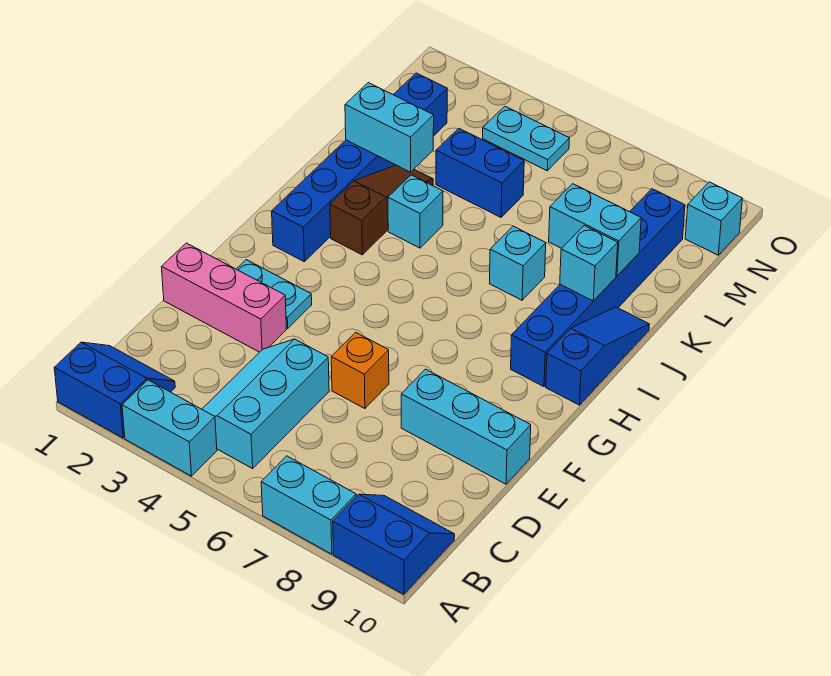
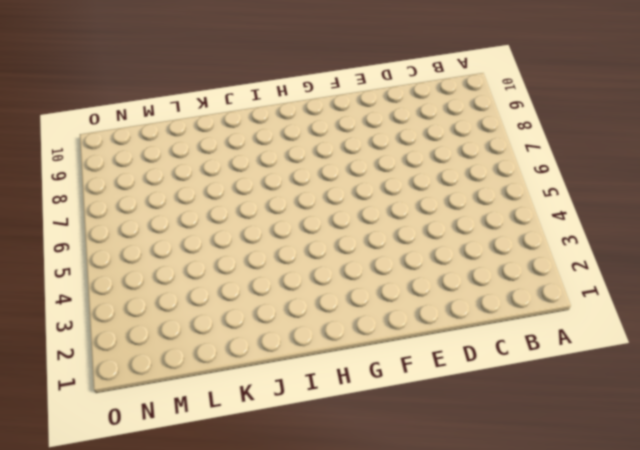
none -> blue 2x2 slope [54,342,175,438]
none -> cyan 1x2 brick [122,380,217,476]
none -> cyan 1x2 brick [261,456,356,554]

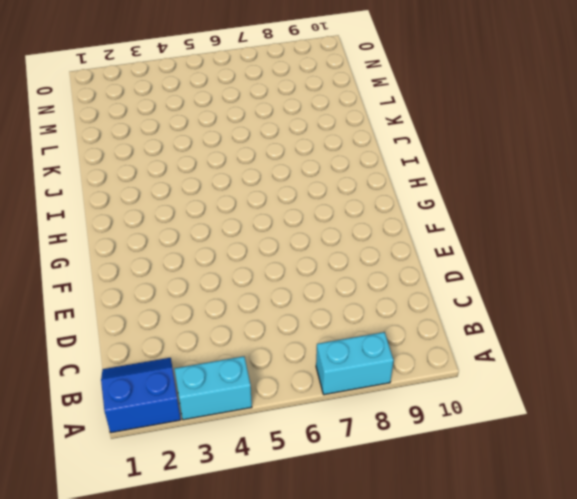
none -> blue 2x2 slope [333,494,455,594]
none -> cyan 2x3 slope [202,339,329,468]
none -> pink 1x3 brick [162,243,287,352]

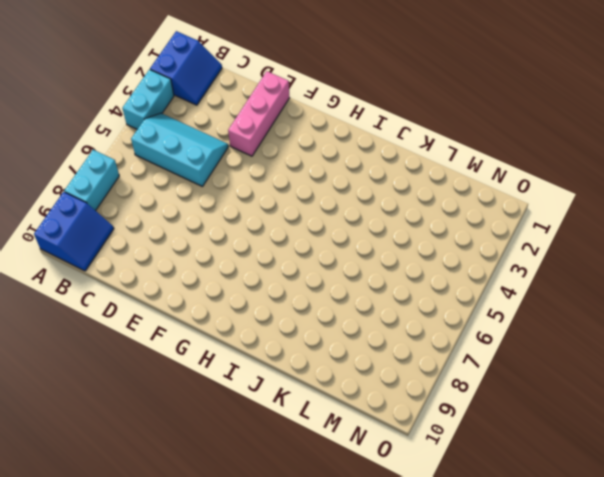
none -> orange 1x1 brick [331,332,389,409]
none -> cyan 1x3 brick [401,369,531,484]
none -> cyan 1x2 plate [237,260,312,328]

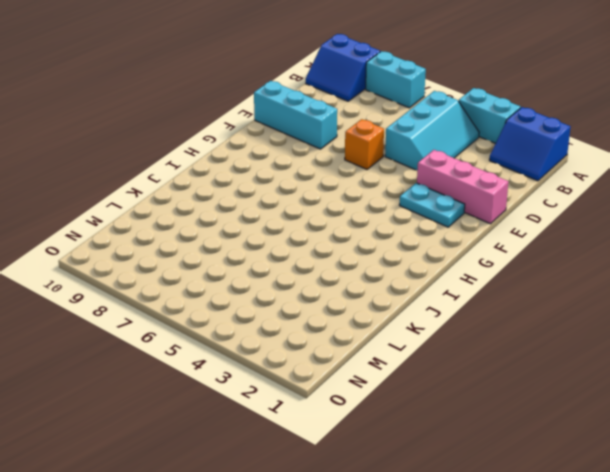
none -> blue 1x6 brick [272,73,447,261]
none -> blue 1x6 brick [511,189,685,387]
none -> blue 1x3 slope [546,307,649,405]

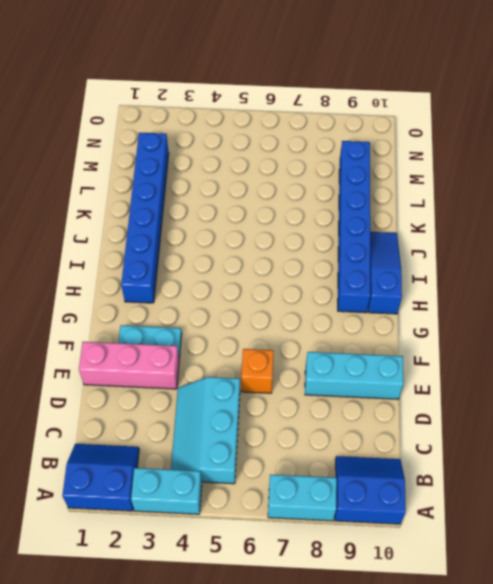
none -> brown 1x3 slope [330,165,433,255]
none -> cyan 1x1 brick [388,175,443,248]
none -> cyan 1x1 brick [490,226,546,300]

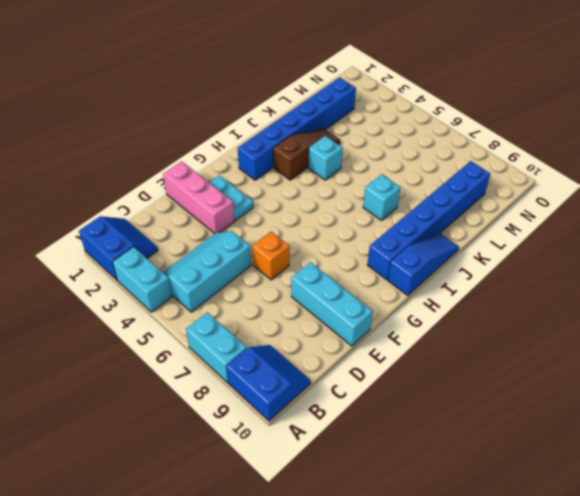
none -> blue 1x2 brick [436,128,524,217]
none -> cyan 1x2 plate [483,106,569,171]
none -> cyan 1x1 brick [685,182,742,255]

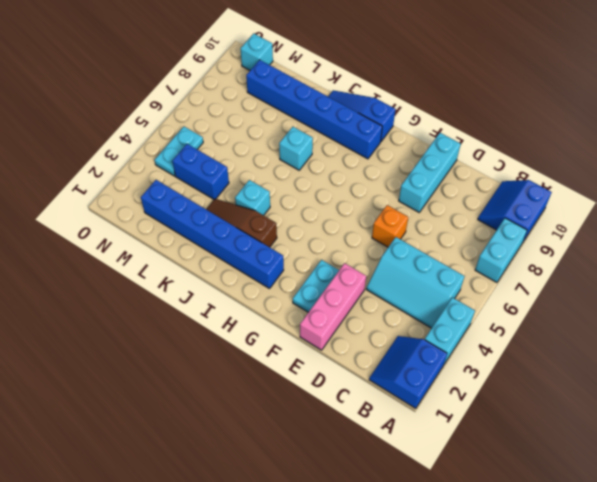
blue 1x2 brick [172,144,229,199] -> blue 1x2 brick turned to [436,128,524,217]
none -> cyan 1x1 brick [560,226,618,301]
none -> cyan 1x2 brick [345,83,434,172]
none -> cyan 1x2 brick [549,184,641,276]

